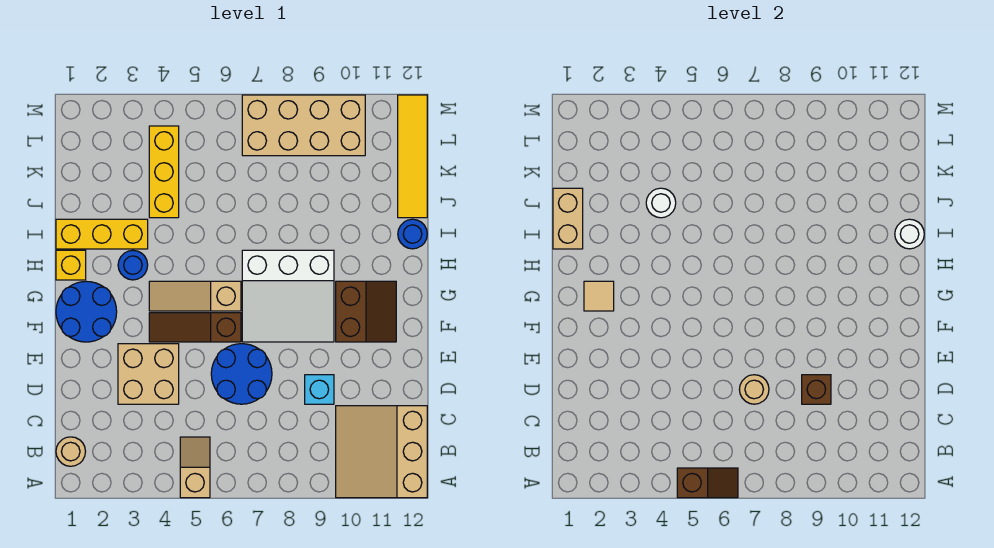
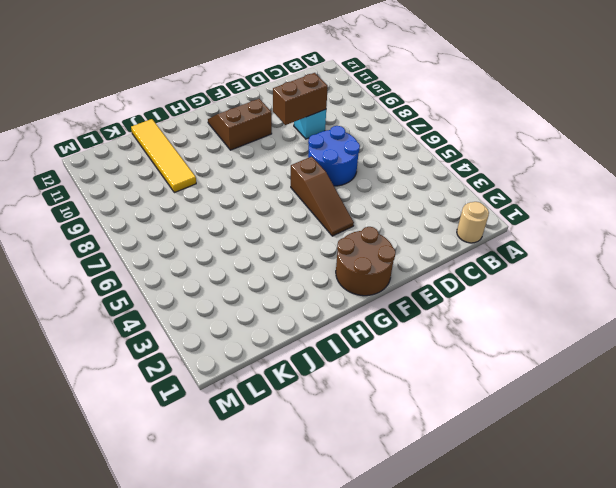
brown 1x2 brick [273,73,328,125] -> brown 1x1 brick [802,375,831,404]
brown 2x2 round brick [336,227,396,296] -> blue 2x2 round brick [56,281,117,342]
yellow 1x4 tile [131,119,196,193] -> yellow 1x4 tile turned to [398,95,427,218]
none -> tan 1x2 slope [180,437,210,498]
none -> tan 3x3 slope [336,406,427,498]
none -> tan 2x2 brick [118,344,179,404]

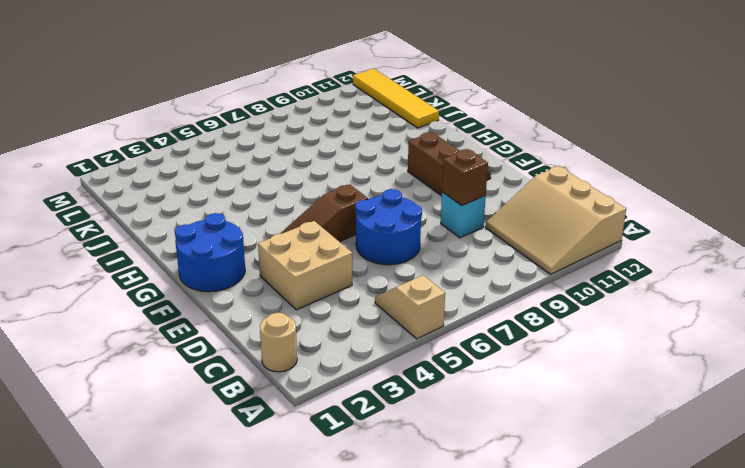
none -> white 3x3 slope [242,250,334,342]
none -> tan 1x3 slope [149,281,241,311]
none -> yellow 1x1 brick [56,250,86,280]

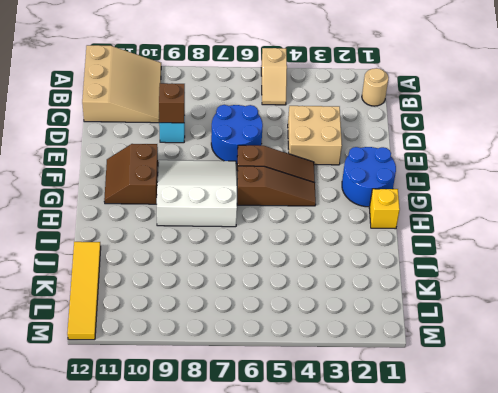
brown 1x3 slope [237,166,316,206] -> tan 1x3 slope [149,281,241,311]
none -> blue 1x1 round brick [118,250,148,280]
none -> yellow 1x3 brick [56,219,148,249]
none -> blue 1x1 round brick [398,219,427,249]

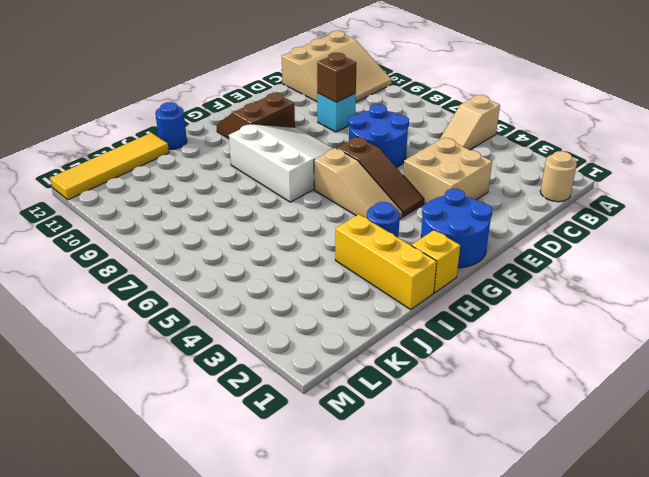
none -> yellow 1x3 brick [149,126,179,218]
none -> tan 2x4 brick [242,95,365,156]
none -> brown 1x2 slope [677,468,738,498]

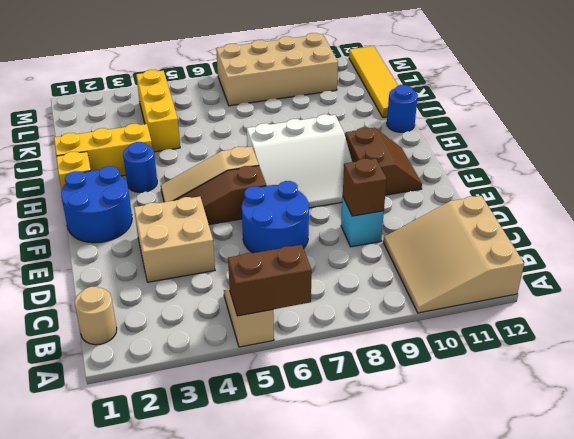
brown 1x2 brick [228,245,312,316] -> brown 1x2 slope [677,468,738,498]
none -> tan 1x1 round brick [739,375,769,404]
none -> tan 1x1 tile [584,281,614,311]
none -> tan 1x2 brick [553,188,583,249]

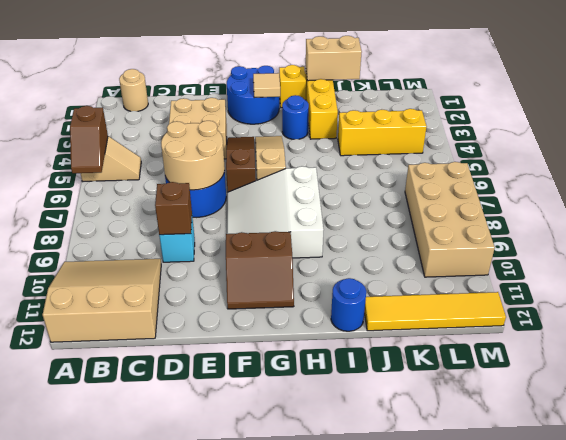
tan 2x2 round brick [161,121,225,190] -> tan 1x1 round brick [739,375,769,404]
none -> white 1x1 round brick [895,219,924,249]
none -> white 1x1 round brick [646,188,676,218]

